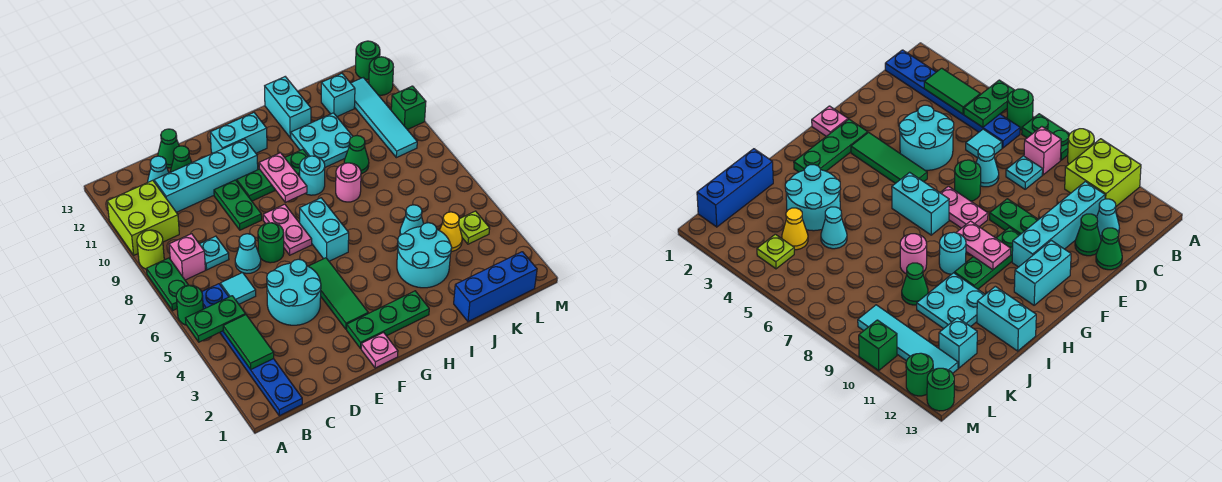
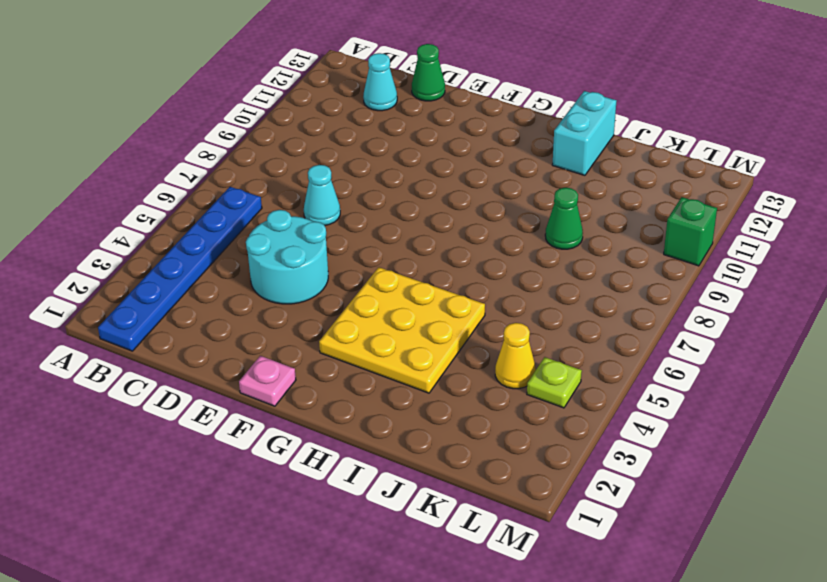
yellow 3x3 plate [319,267,485,393] -> cyan 2x2 round brick [397,223,452,288]
none -> green 1x1 round brick [176,285,203,325]
none -> green 1x2 plate [147,258,188,311]
none -> lime 1x1 round brick [137,230,164,269]
none -> lime 2x2 brick [107,180,179,255]

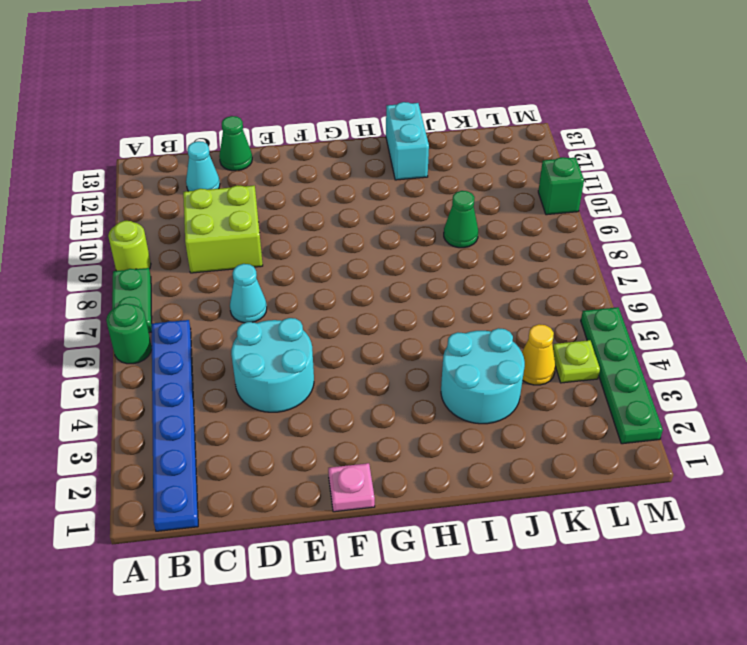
lime 2x2 brick [183,185,263,273] -> lime 2x2 brick moved to [107,180,179,255]
green 1x4 plate [581,307,663,444] -> none
none -> pink 1x1 brick [169,234,205,280]
none -> cyan 1x1 tile [220,272,256,304]
none -> cyan 1x1 plate [200,236,229,270]
none -> cyan 1x4 brick [154,139,258,212]

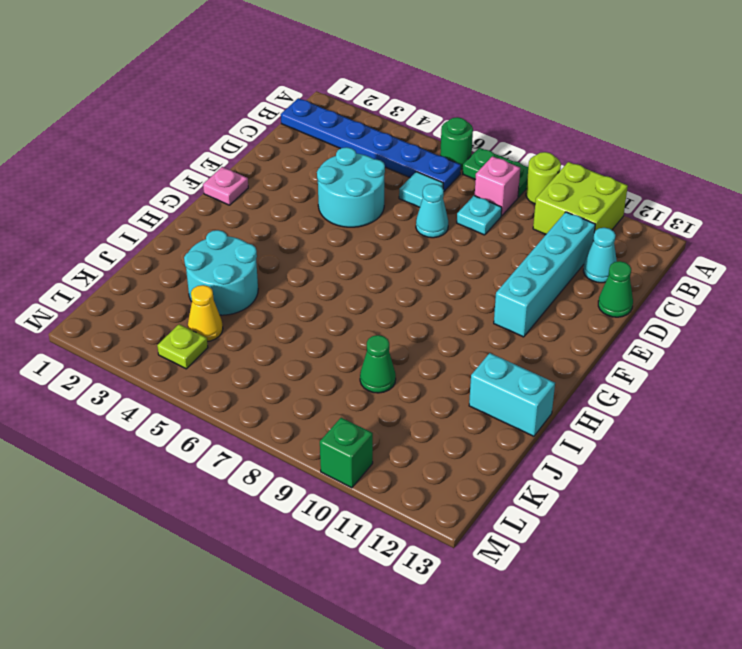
none -> green 1x1 cone [170,146,192,172]
none -> green 1x1 round brick [258,223,284,263]
none -> green 1x2 plate [214,180,262,230]
none -> green 1x3 plate [347,291,429,349]

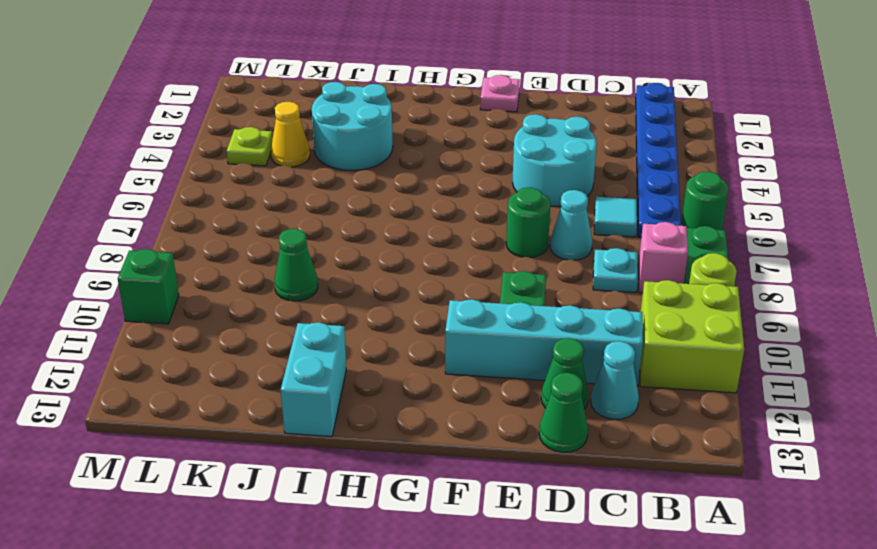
none -> green 1x3 plate [347,291,429,349]
none -> green 1x3 tile [308,258,368,329]
none -> pink 1x2 plate [263,204,312,255]
none -> green 1x3 plate [237,149,309,201]

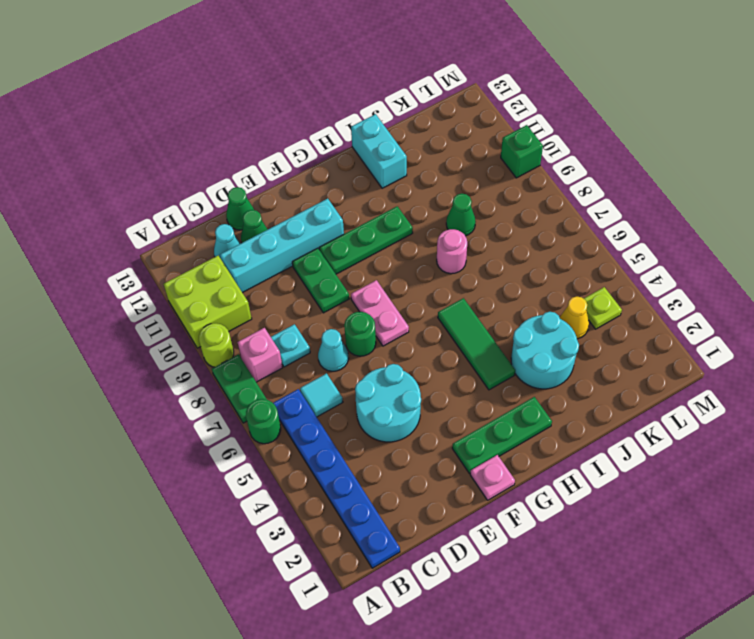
green 1x3 tile [438,298,515,390] -> green 1x3 tile moved to [308,258,368,329]
none -> cyan 1x2 brick [210,112,267,154]
none -> cyan 1x2 brick [300,198,349,261]
none -> cyan 1x1 round brick [300,156,325,195]
none -> cyan 2x2 plate [290,113,353,167]

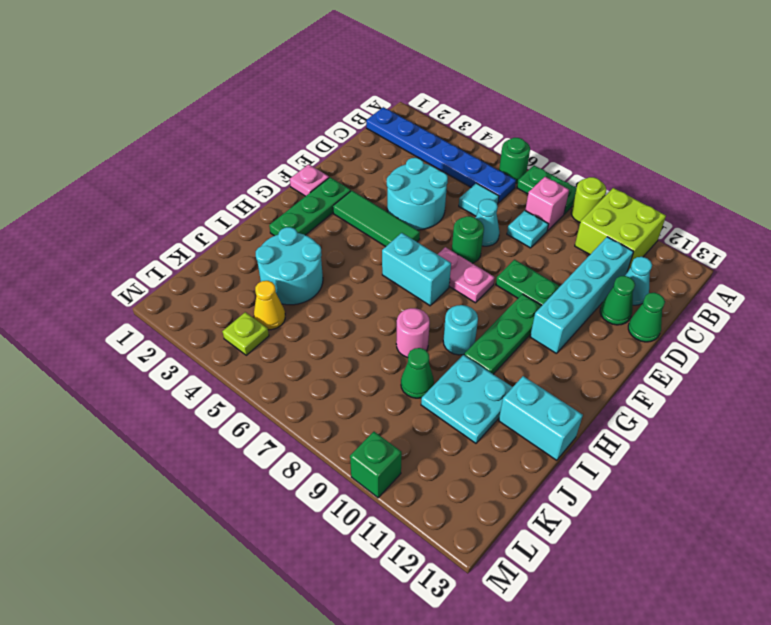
none -> cyan 1x2 brick [210,112,267,154]
none -> blue 1x3 brick [454,252,537,322]
none -> cyan 1x1 cone [400,205,423,235]
none -> cyan 1x1 brick [321,73,355,116]

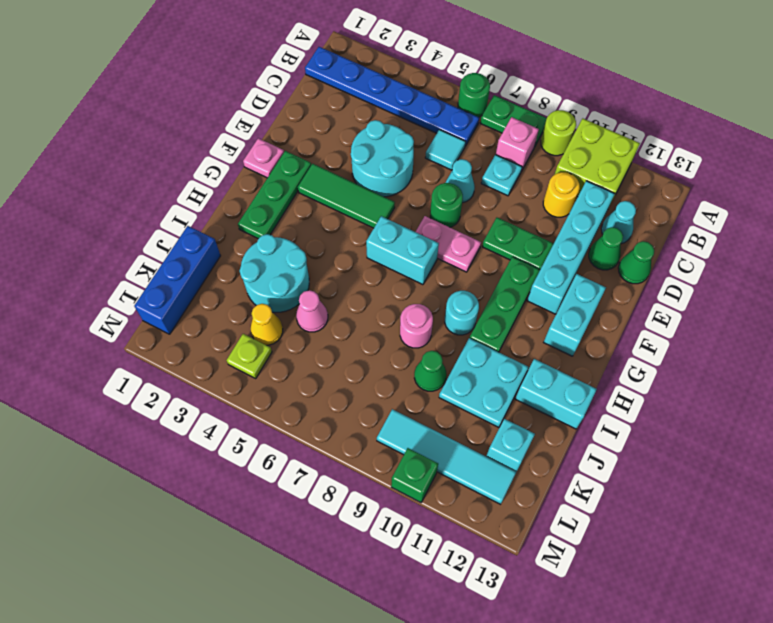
yellow 1x1 round brick [543,172,580,217] -> none
pink 1x1 cone [296,290,328,332] -> cyan 1x1 cone [400,205,423,235]
none -> green 1x1 round brick [369,57,393,95]
none -> green 1x1 round brick [355,41,380,79]
none -> green 1x2 plate [186,296,246,342]
none -> green 1x2 tile [223,315,274,369]

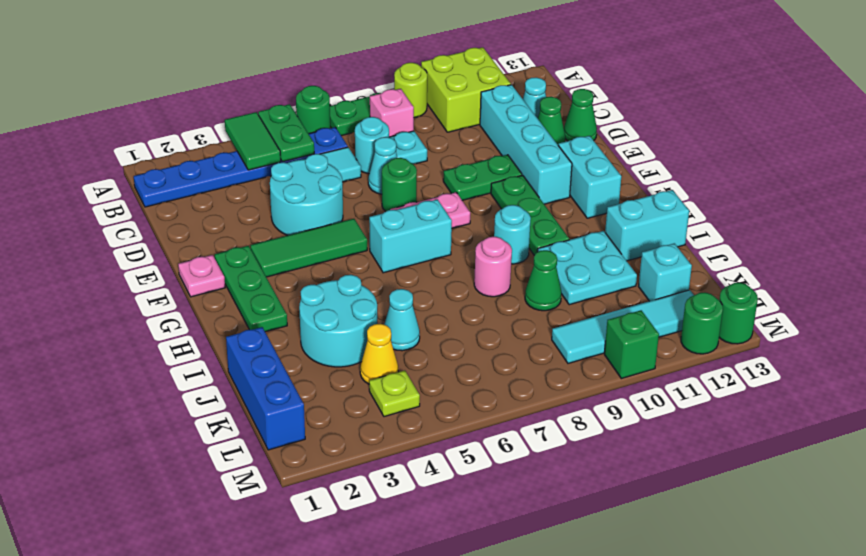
green 1x2 tile [225,112,281,170] -> green 1x2 tile turned to [223,315,274,369]
cyan 1x1 round brick [355,117,389,174] -> none
none -> pink 1x2 plate [259,153,307,202]

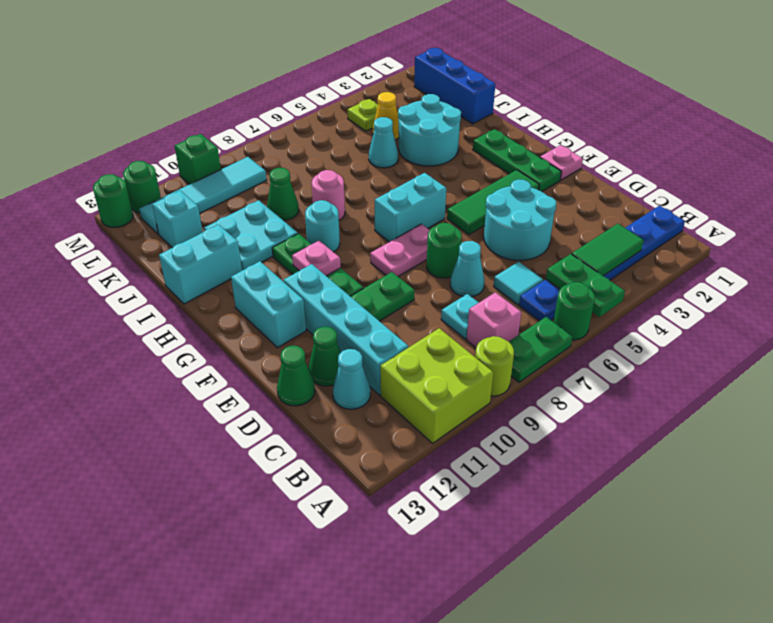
pink 1x1 plate [292,241,341,276] -> pink 1x2 plate [259,153,307,202]

